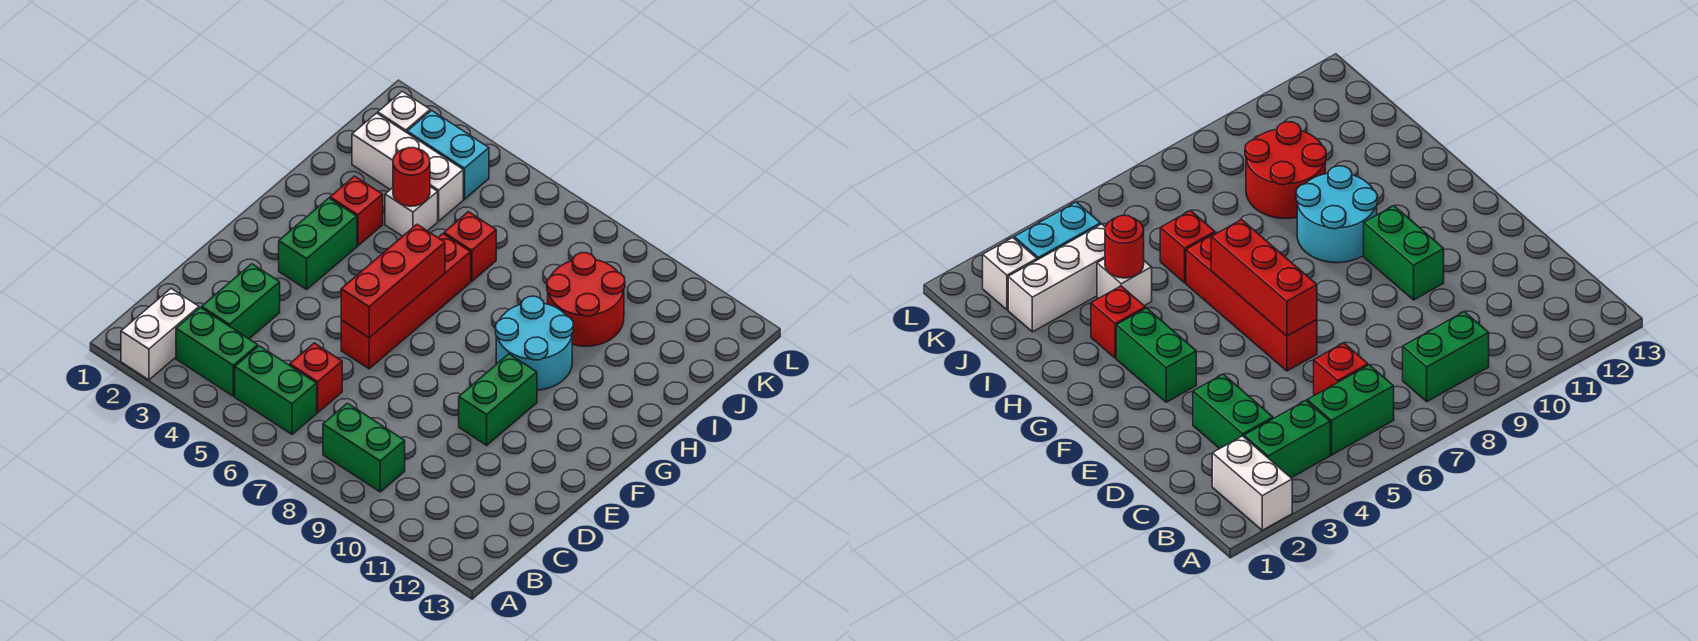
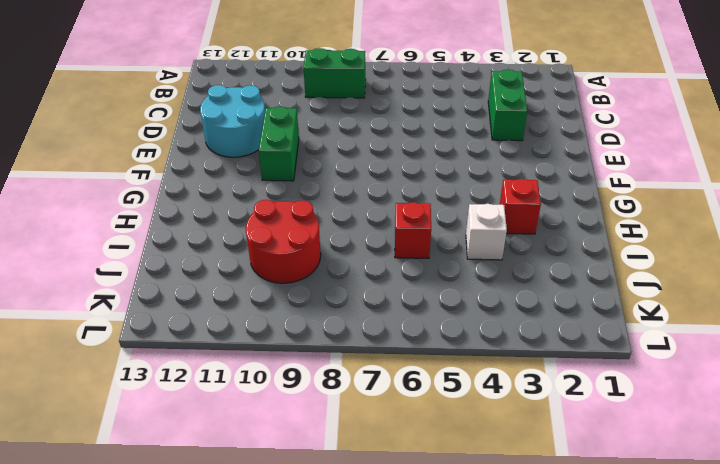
cyan 2x2 round brick [200,85,265,157] -> cyan 2x2 round brick moved to [495,296,573,390]
none -> white 1x2 brick [121,289,199,380]
none -> green 1x2 brick [176,308,258,396]
none -> green 1x2 brick [235,346,317,434]

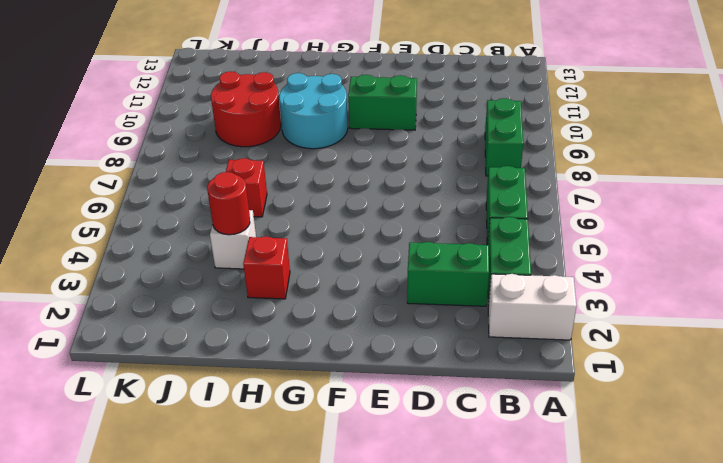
none -> red 1x1 brick [290,343,342,413]
none -> red 1x4 brick [341,234,471,369]
none -> green 1x2 brick [279,198,357,289]

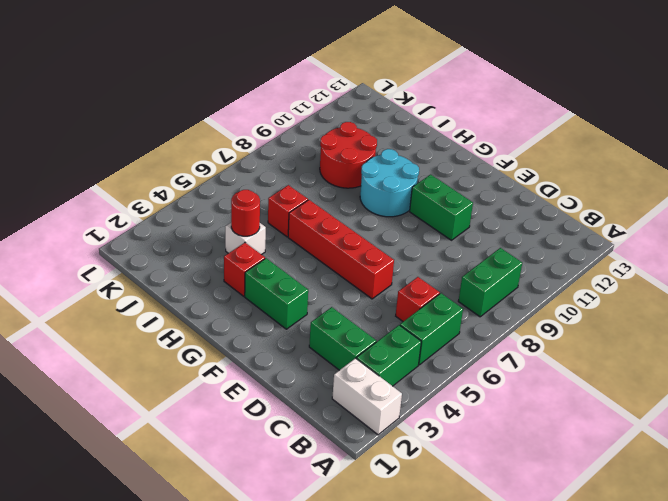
none -> white 1x3 brick [352,113,463,221]
none -> white 1x1 brick [378,91,430,133]
none -> cyan 1x2 brick [407,110,489,199]

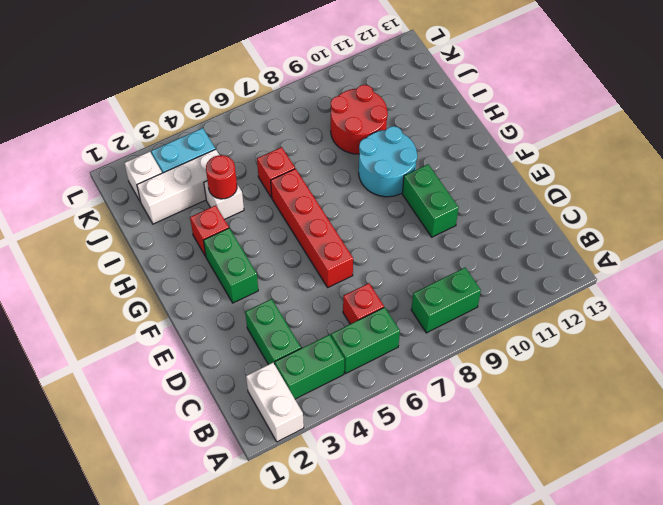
none -> red 1x3 brick [341,224,445,338]

